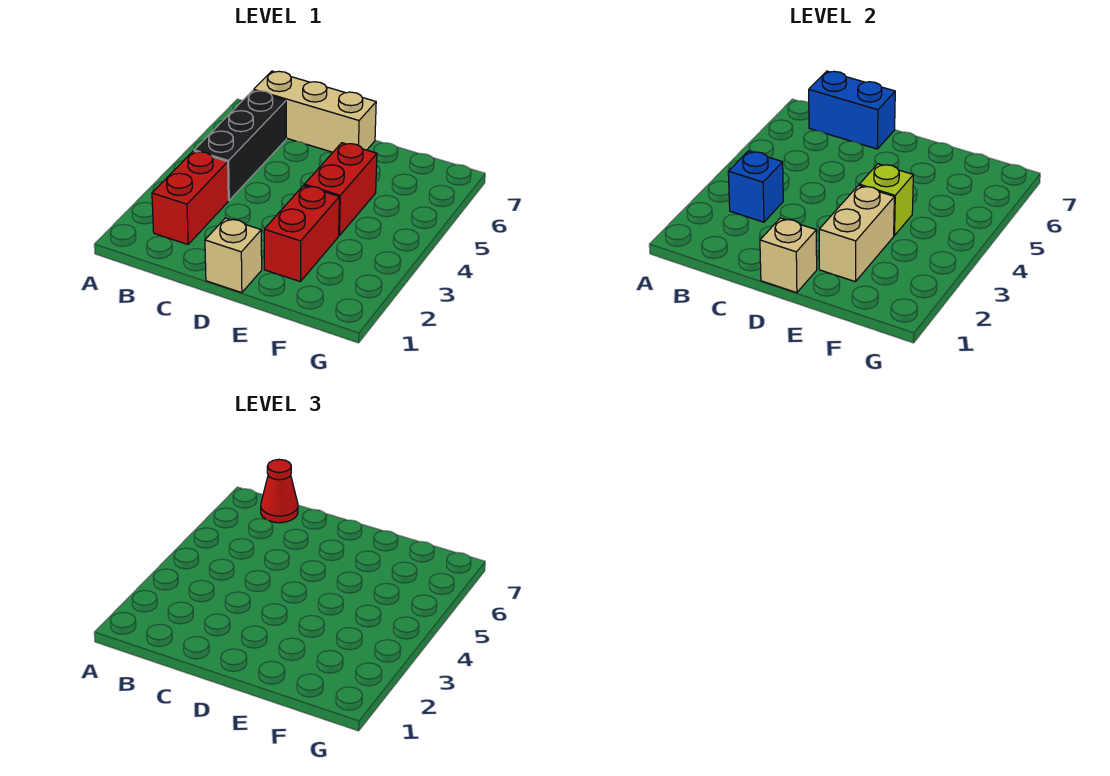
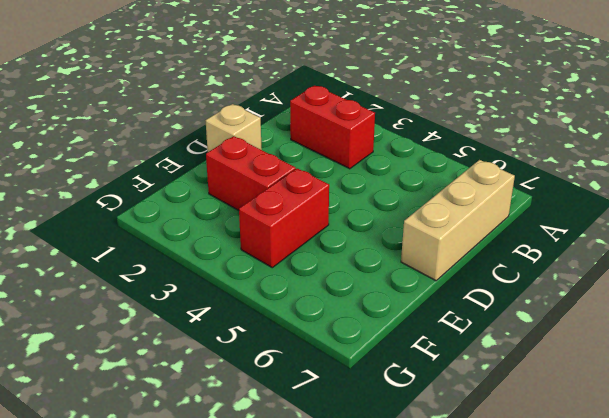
red 1x2 brick [239,168,329,268] -> red 1x2 brick turned to [304,143,377,236]
none -> black 1x3 brick [194,90,286,200]
none -> blue 1x1 brick [728,151,783,222]
none -> blue 1x2 brick [809,71,895,149]

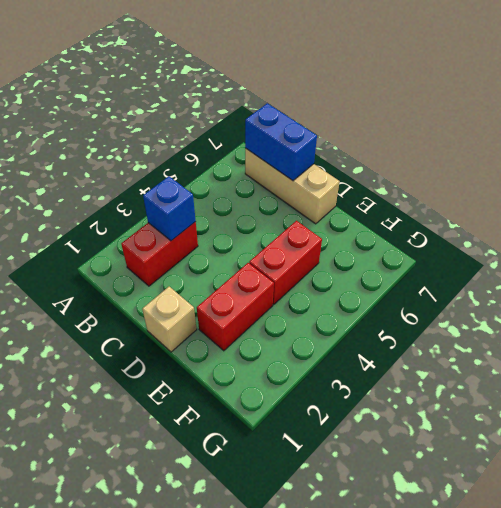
none -> black 1x3 brick [194,90,286,200]
none -> tan 1x1 brick [760,218,817,293]
none -> tan 1x2 brick [819,185,894,282]

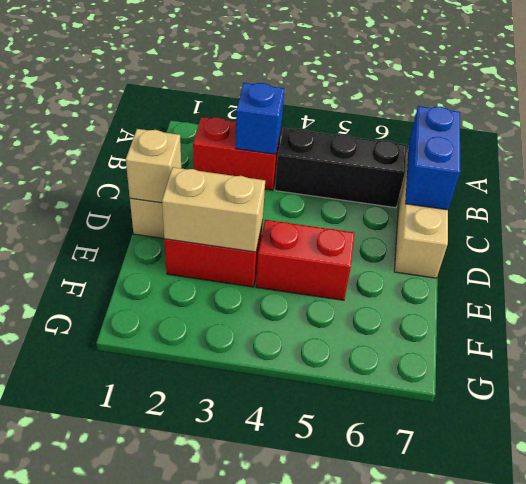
none -> lime 1x1 brick [859,164,913,236]
none -> red 1x1 cone [261,459,298,523]

